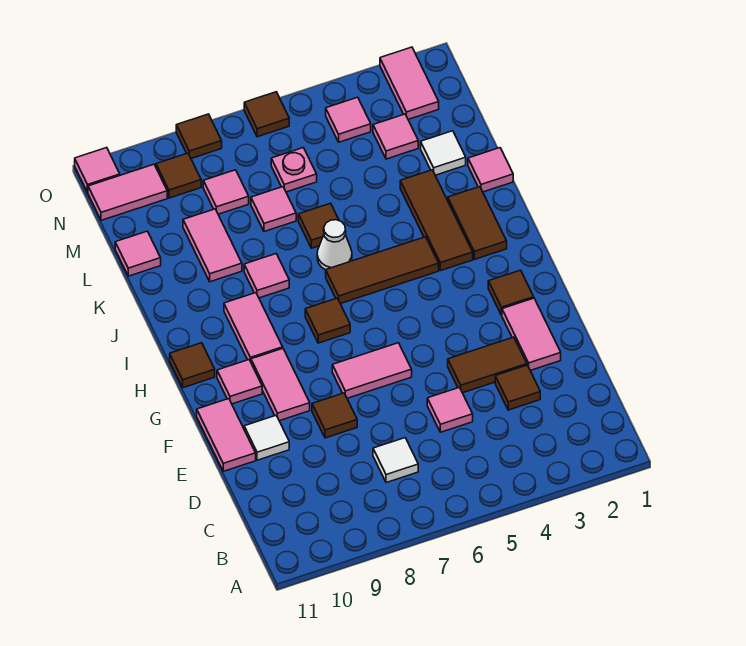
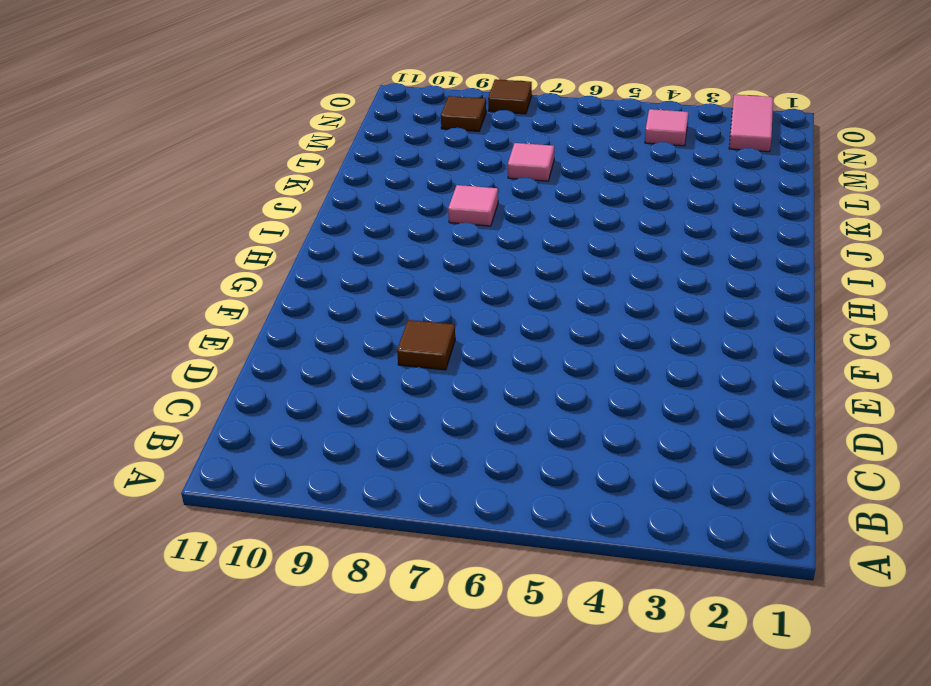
none -> white 1x1 tile [373,438,418,483]
none -> brown 1x1 tile [495,365,540,410]
none -> pink 1x1 tile [427,387,473,432]
none -> pink 1x2 tile [502,298,561,371]

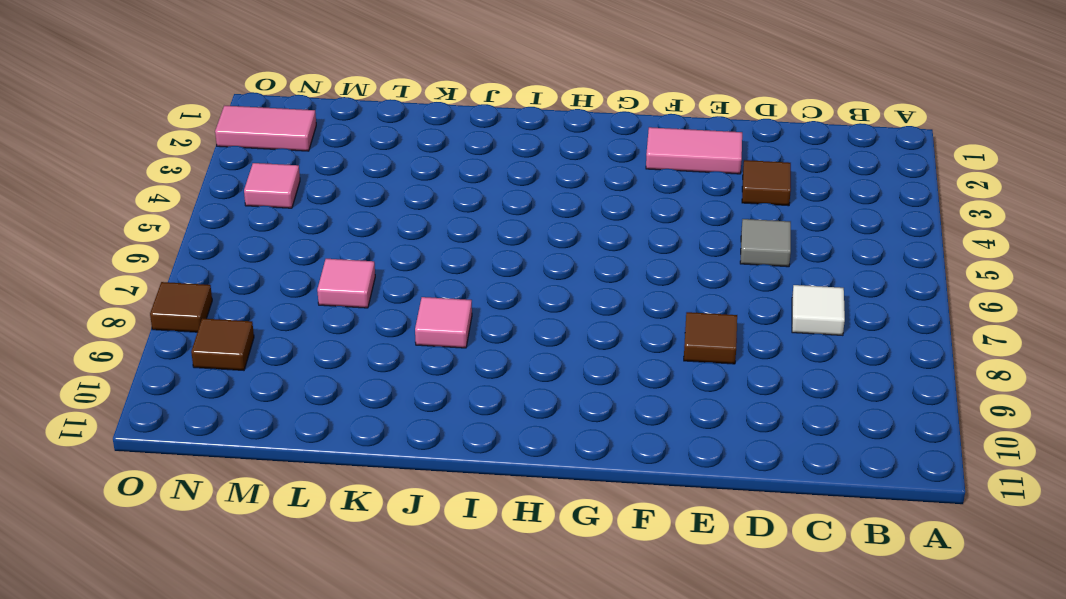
grey 1x1 tile [740,219,791,267] -> pink 1x1 tile [427,387,473,432]
none -> brown 1x2 tile [448,337,527,393]
none -> white 1x1 tile [244,416,289,460]
none -> pink 1x2 tile [197,399,256,471]
none -> pink 1x2 tile [332,343,412,398]

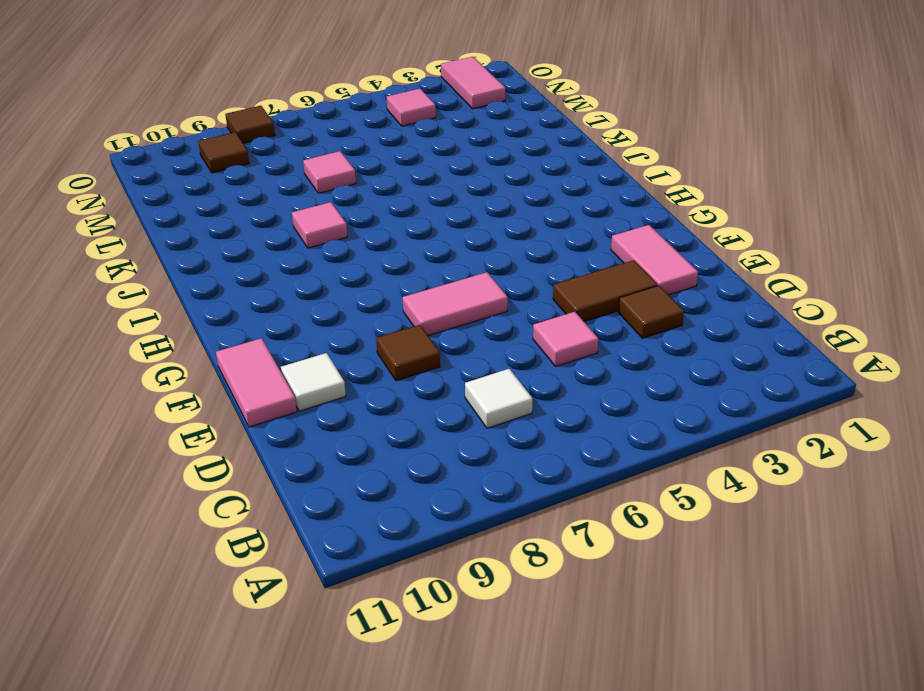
none -> pink 1x2 tile [251,349,310,421]
none -> brown 1x1 tile [488,270,534,315]
none -> pink 1x1 tile [217,360,262,404]
none -> brown 1x1 tile [305,298,350,343]

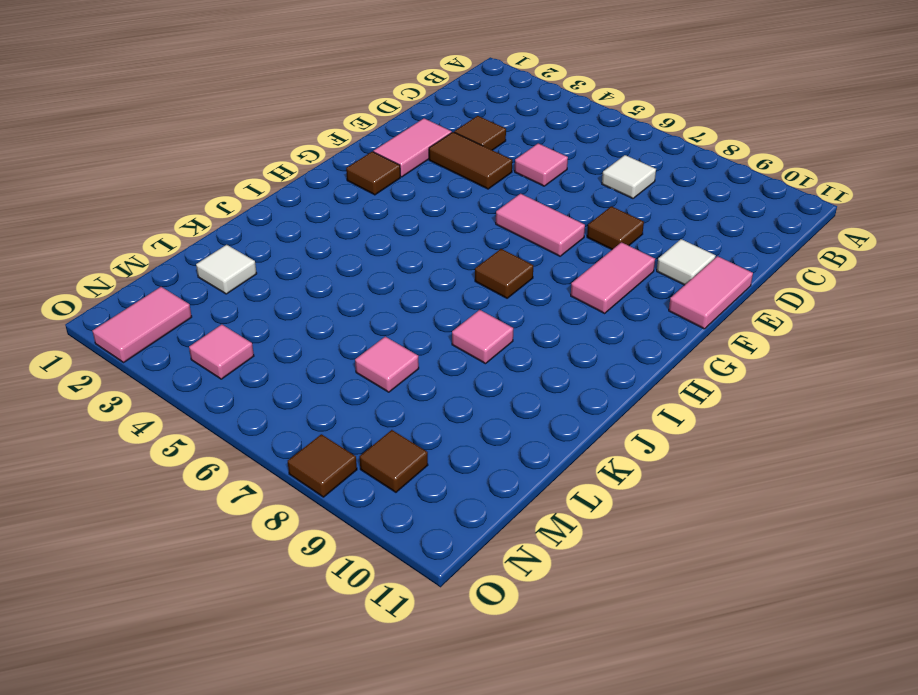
none -> pink 1x1 tile [217,360,262,404]
none -> pink 1x2 tile [224,293,283,362]
none -> brown 1x1 tile [170,343,215,388]
none -> brown 1x2 tile [448,187,507,259]

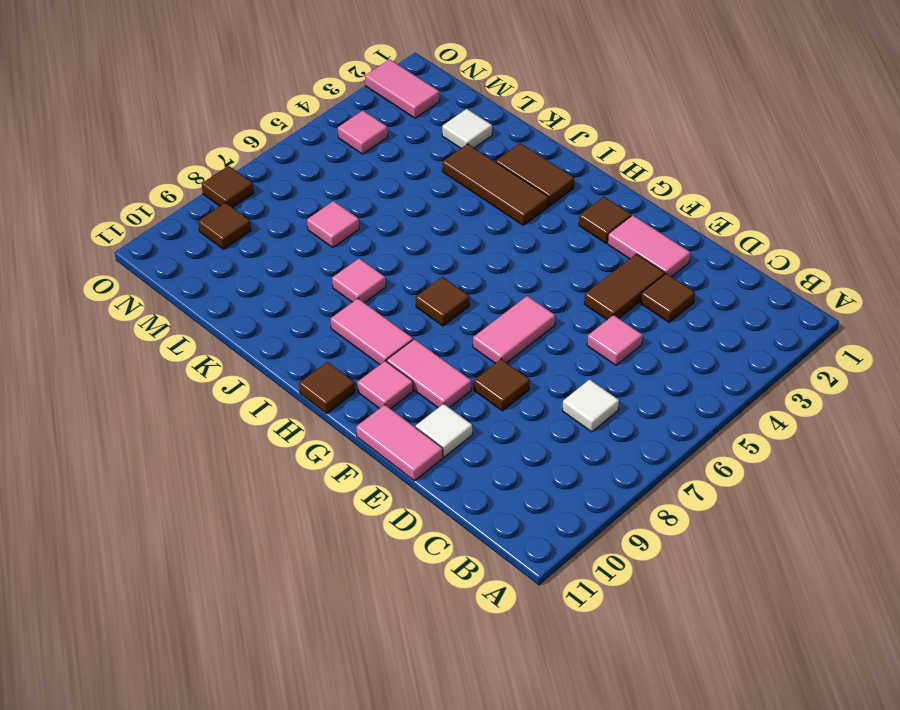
none -> brown 1x3 tile [326,237,439,304]
none -> white 1x1 cone [317,220,352,270]
none -> pink 1x1 tile [468,148,513,192]
none -> brown 1x1 tile [298,203,339,248]

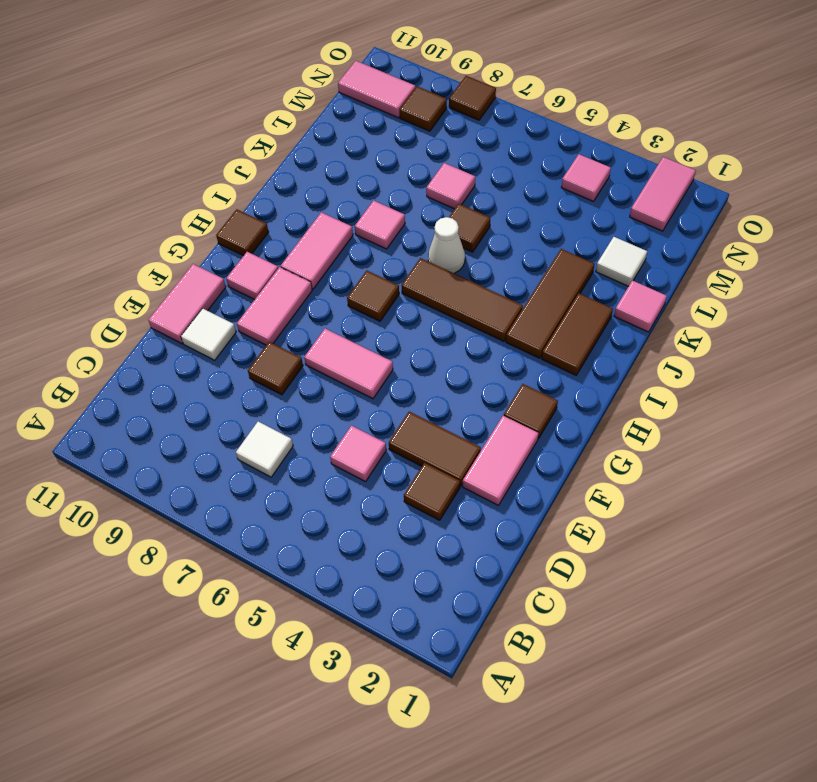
none -> pink 1x2 tile [183,209,242,282]
none -> pink 1x1 tile [115,231,161,276]
none -> pink 1x1 tile [373,114,418,159]
none -> pink 1x1 plate [271,148,317,192]

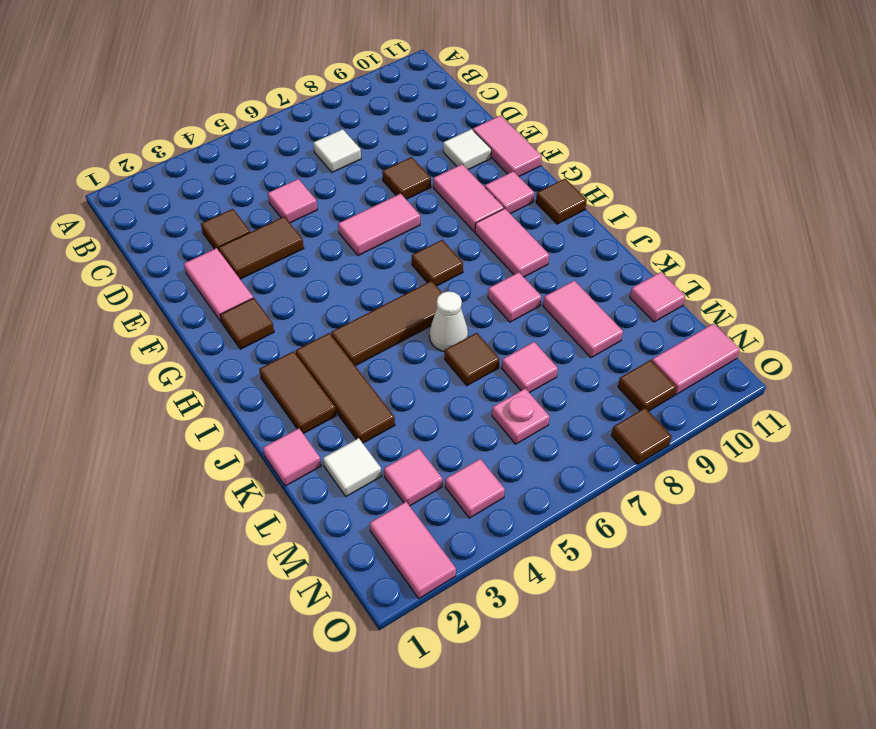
none -> pink 1x1 tile [203,170,249,214]
none -> brown 1x1 tile [244,92,289,137]
none -> pink 1x1 tile [75,148,120,192]

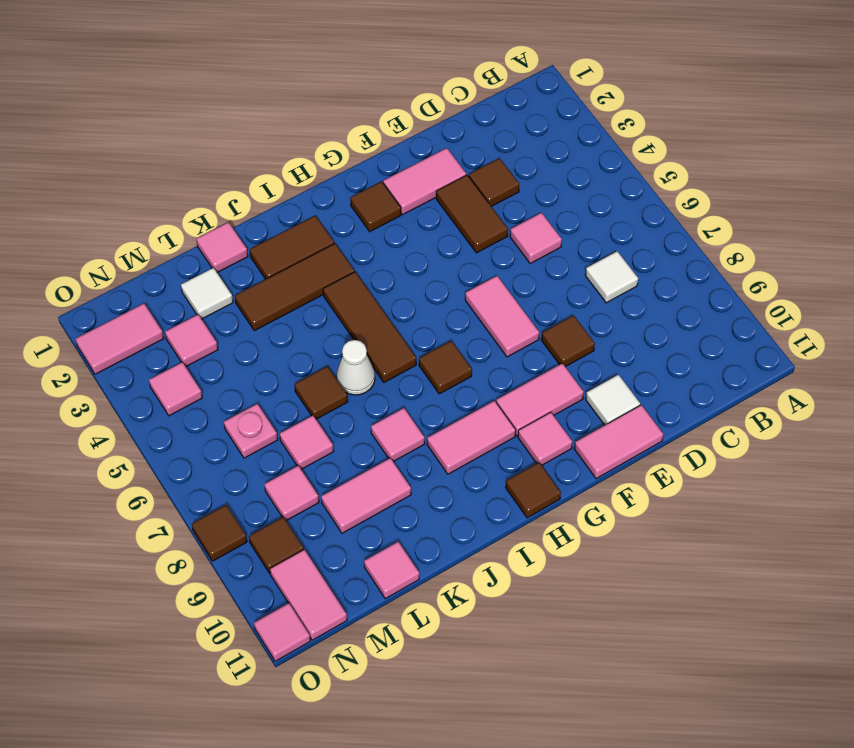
none -> brown 1x1 tile [244,92,289,137]

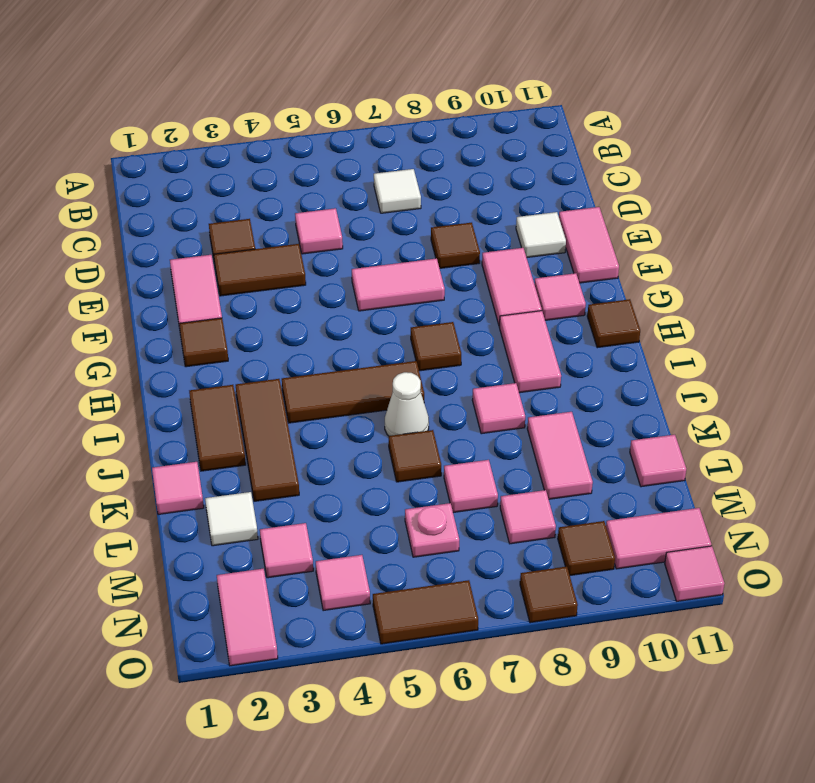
brown 1x2 tile [373,580,478,644] -> brown 1x1 tile [244,92,289,137]

